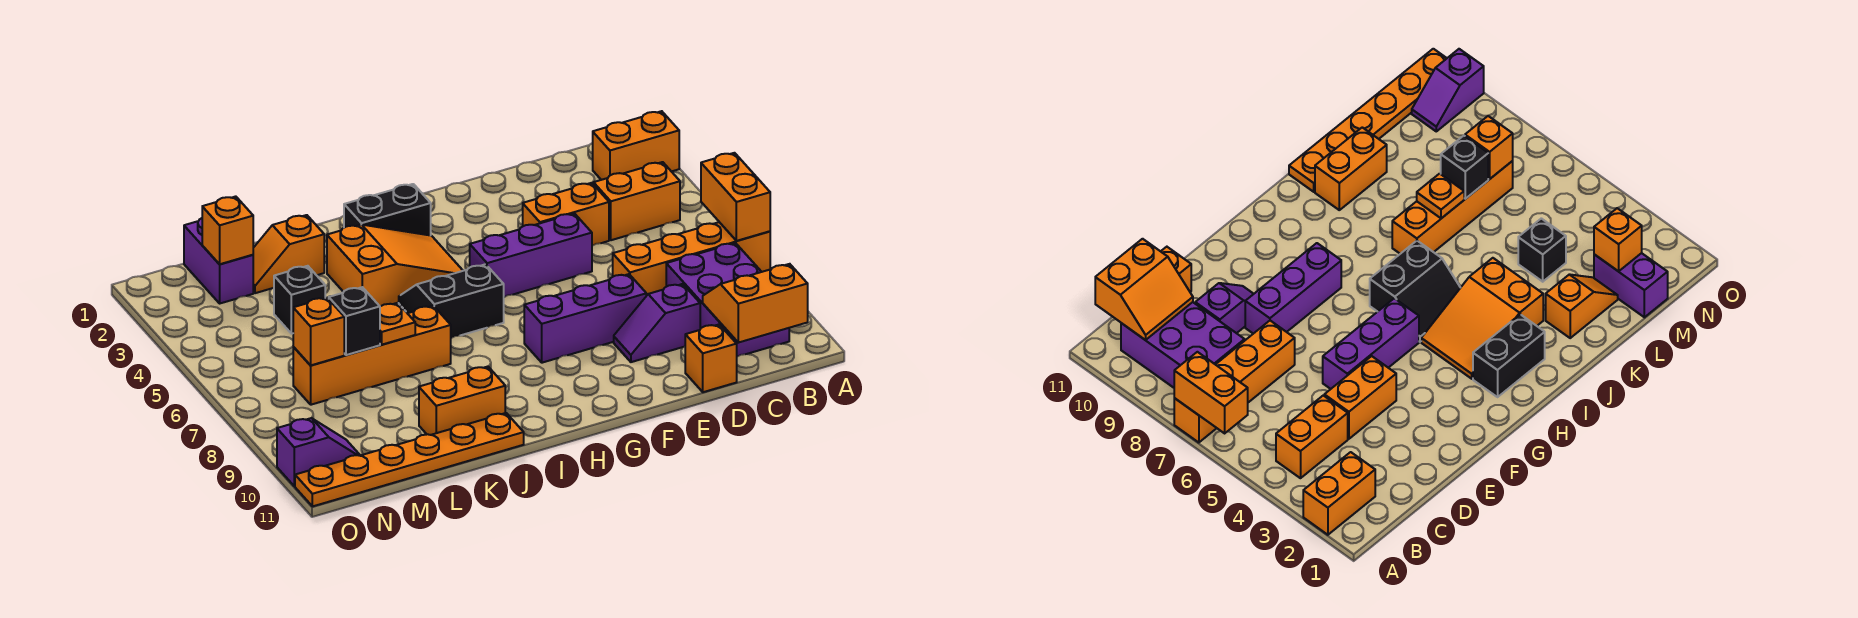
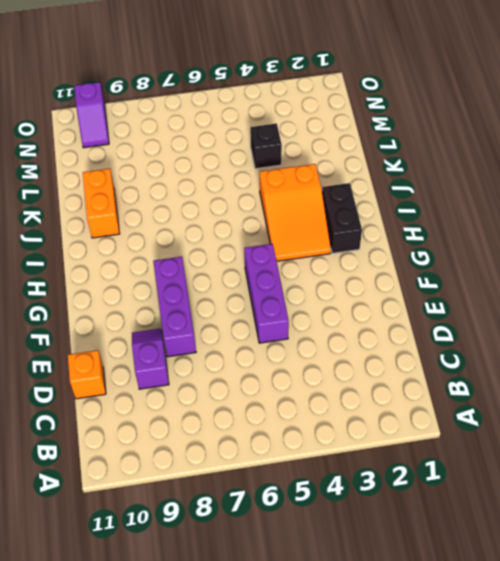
none -> orange 1x2 brick [593,111,679,180]
none -> orange 1x4 brick [613,222,770,296]
none -> orange 1x2 brick [593,162,680,240]

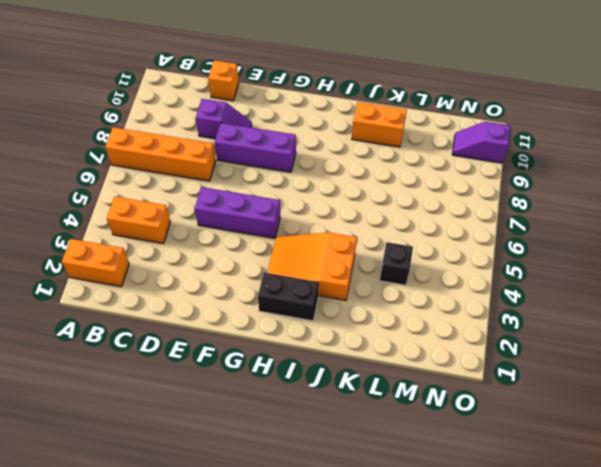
none -> purple 2x3 brick [666,243,789,357]
none -> orange 1x2 brick [523,183,609,246]
none -> black 2x2 slope [399,264,504,338]

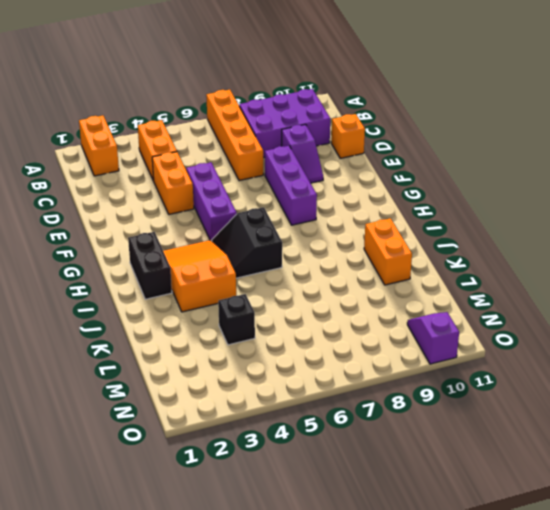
none -> orange 1x4 brick [293,306,451,405]
none -> orange 1x6 plate [295,413,524,506]
none -> orange 1x2 slope [253,215,324,293]

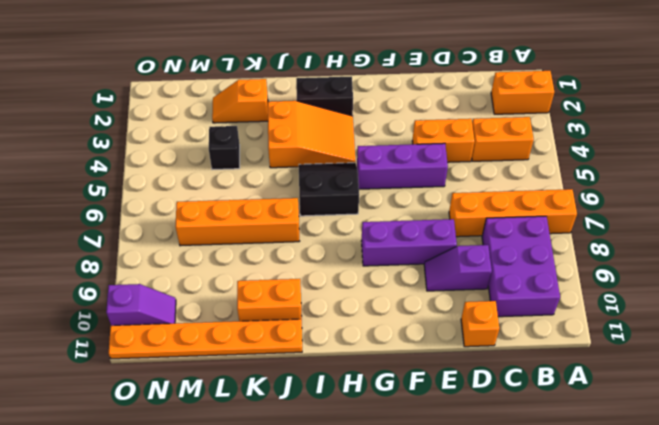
none -> purple 1x2 brick [184,218,253,303]
none -> orange 1x2 brick [701,153,770,241]
none -> orange 2x2 slope [703,264,808,343]

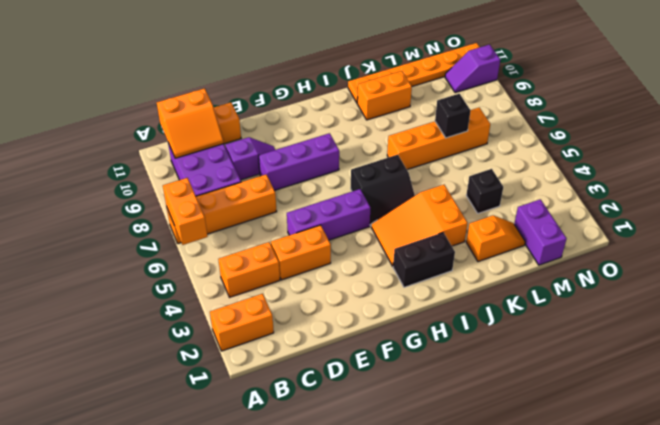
none -> orange 1x1 plate [380,303,415,345]
none -> orange 1x1 brick [202,196,253,264]
none -> orange 1x1 brick [293,298,344,365]

